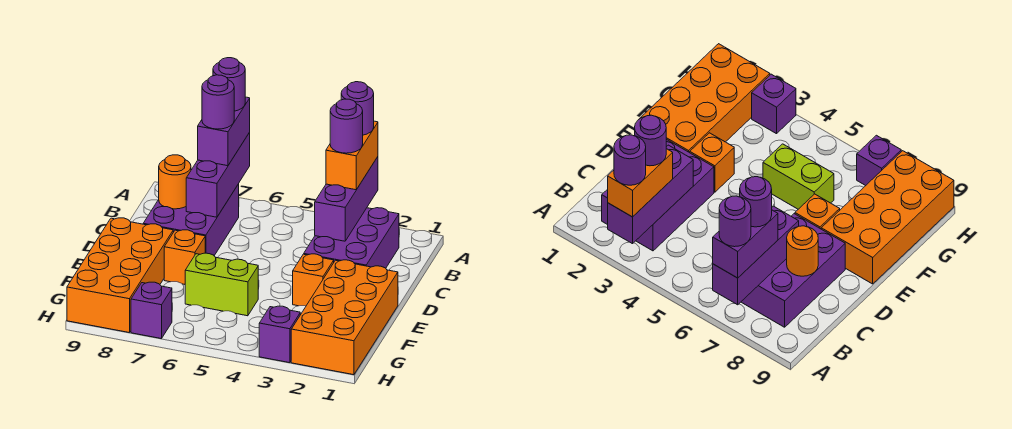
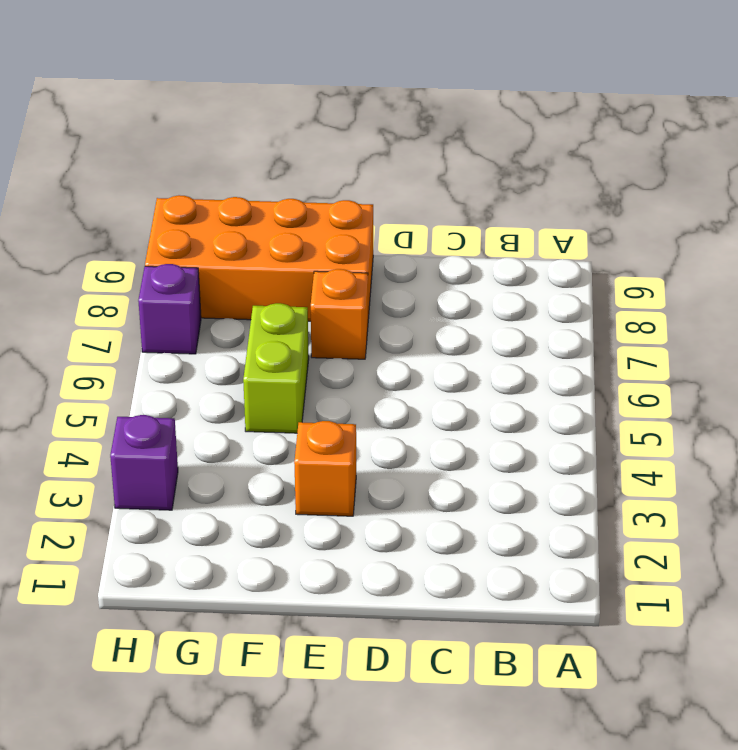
none -> purple 2x3 brick [304,208,399,268]
none -> purple 2x3 brick [143,184,239,256]
none -> orange 2x4 brick [291,260,398,375]

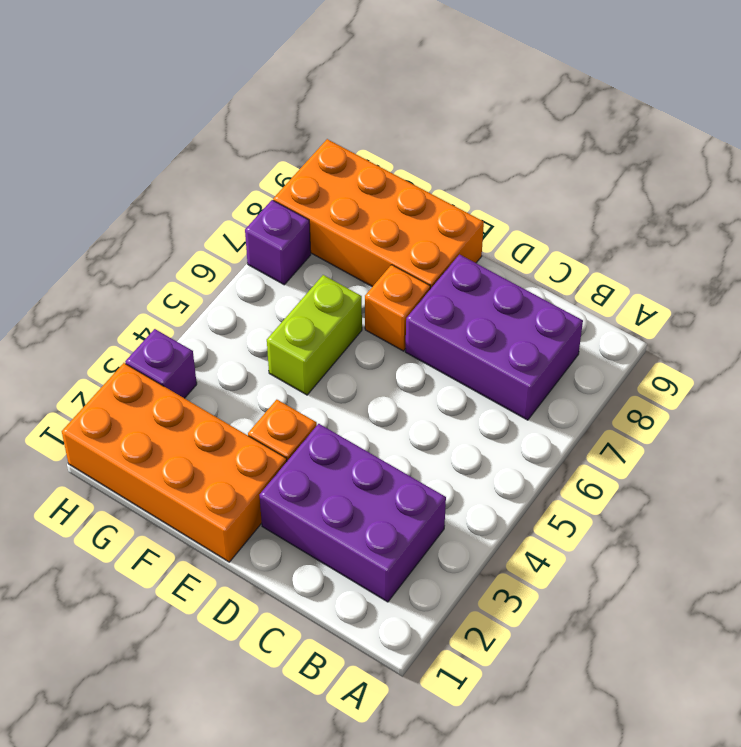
none -> purple 1x3 brick [315,157,378,241]
none -> purple 1x3 brick [186,133,250,217]
none -> orange 1x1 round brick [159,155,191,209]

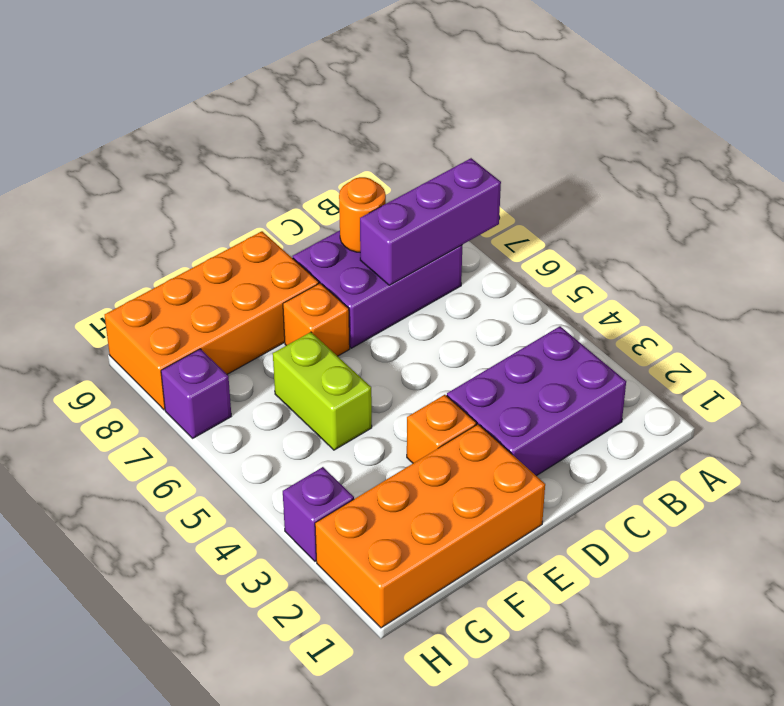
none -> purple 1x3 brick [315,157,378,241]
none -> orange 1x2 brick [326,121,378,190]
none -> purple 1x2 brick [198,97,250,166]

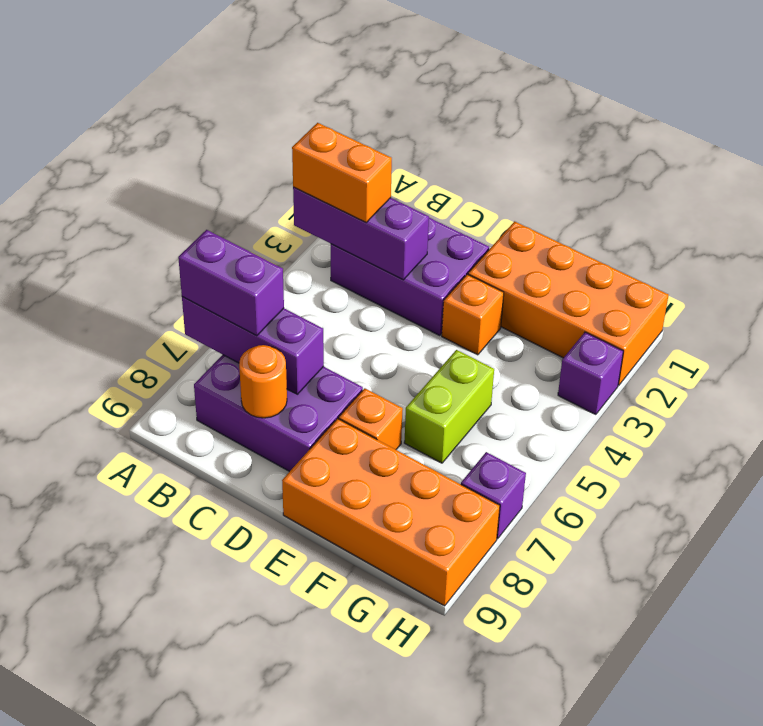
none -> purple 1x1 round brick [341,82,374,135]
none -> purple 1x1 round brick [213,58,245,111]
none -> purple 1x1 round brick [330,99,363,153]

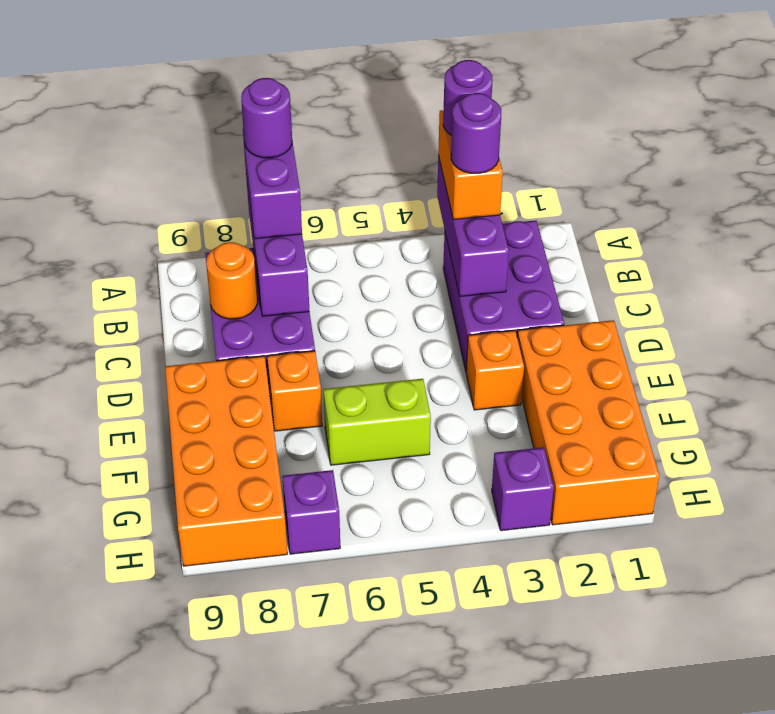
none -> purple 1x1 round brick [202,75,234,129]

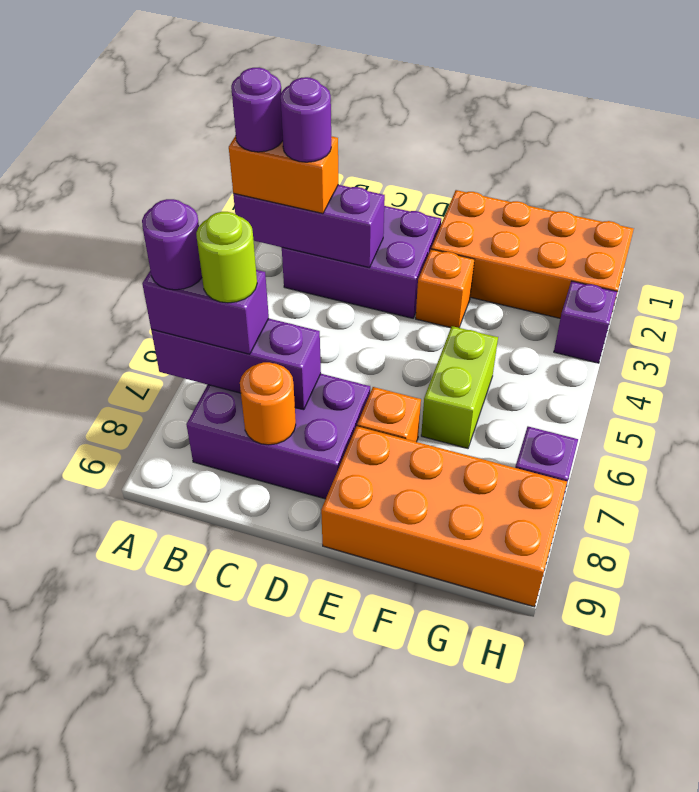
lime 1x1 round brick [196,212,257,303] -> purple 1x1 round brick [202,75,234,129]

